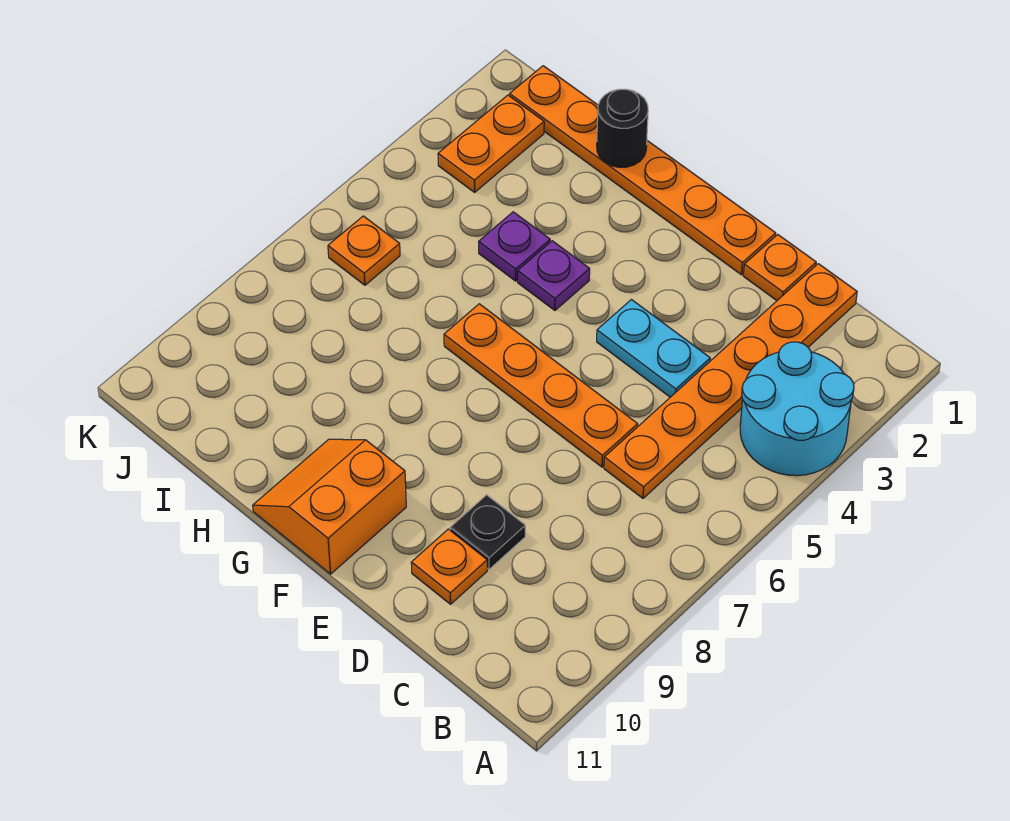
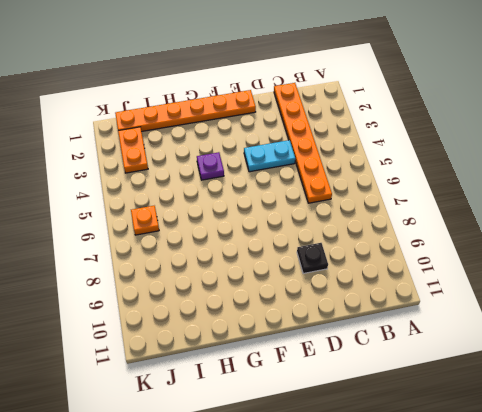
none -> cyan 2x2 round brick [740,342,854,476]
none -> orange 1x1 plate [743,235,816,300]
none -> orange 1x4 plate [444,304,638,467]

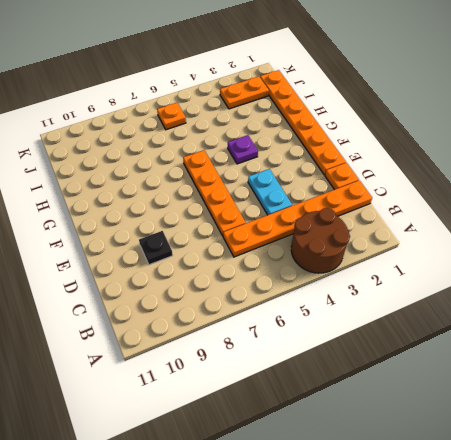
brown 2x2 round brick [291,208,350,273] -> cyan 2x2 round brick [740,342,854,476]
none -> orange 1x1 plate [411,529,487,604]
none -> orange 2x2 slope [253,439,406,574]
none -> purple 1x1 plate [479,212,550,281]

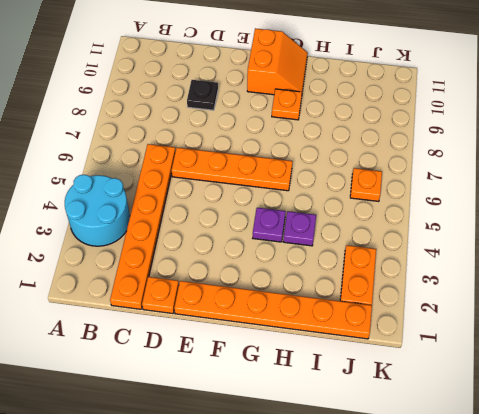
orange 1x1 plate [272,89,302,120] -> orange 1x1 plate moved to [411,529,487,604]
none -> cyan 1x2 plate [597,300,710,397]
none -> black 1x1 round brick [597,89,648,167]

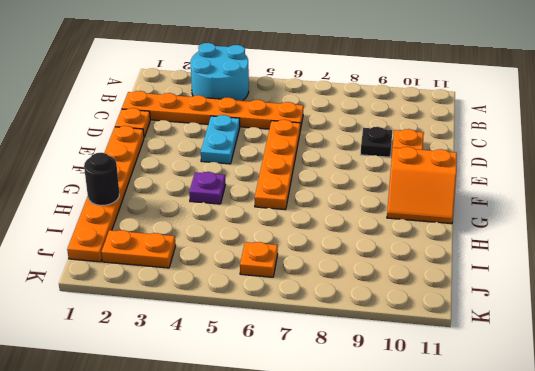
none -> purple 1x1 plate [479,212,550,281]

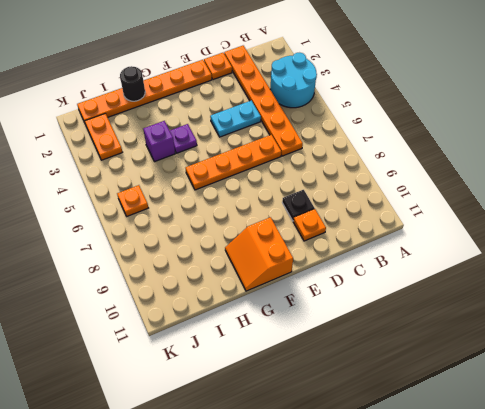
purple 1x1 brick [143,121,175,162] -> purple 1x1 plate [479,212,550,281]

